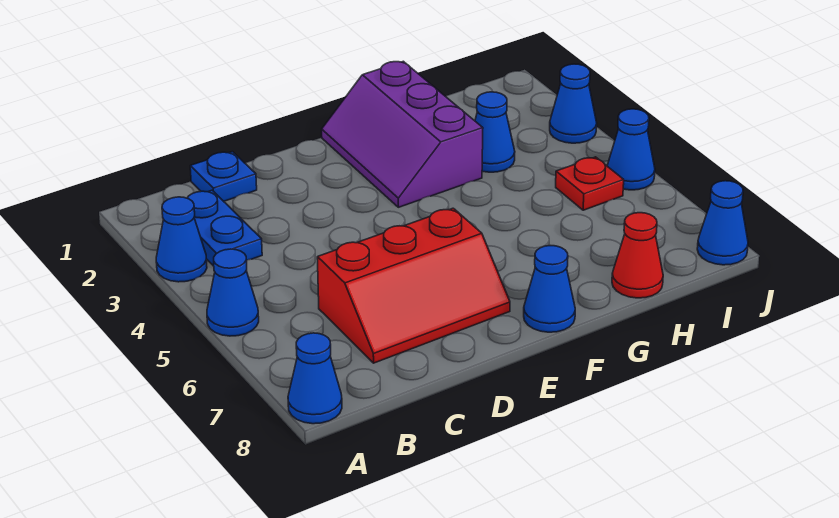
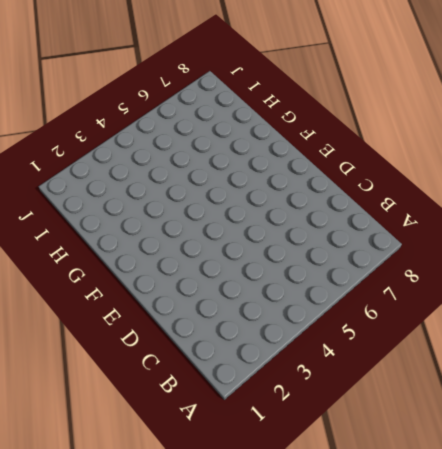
none -> blue 1x1 cone [156,197,207,282]
none -> blue 1x1 cone [207,249,259,336]
none -> blue 1x1 cone [288,333,342,424]

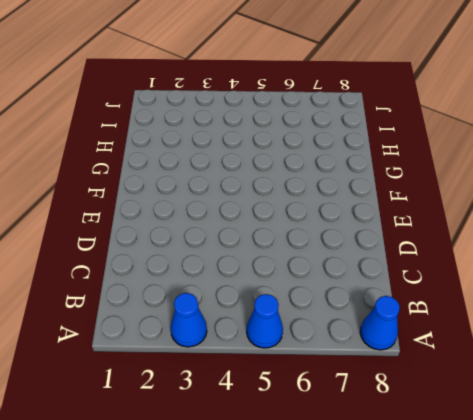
none -> blue 1x2 plate [188,190,262,266]
none -> blue 1x1 plate [190,152,257,201]
none -> red 2x3 slope [317,208,510,363]

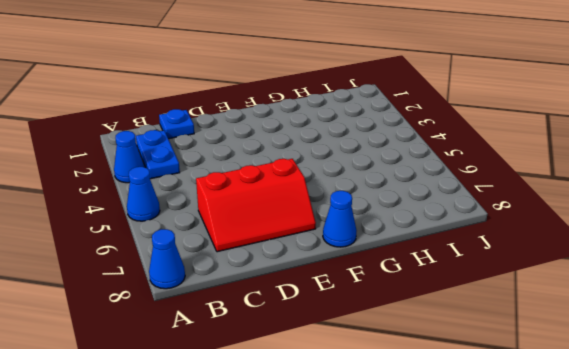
none -> purple 2x3 slope [322,61,483,207]
none -> blue 1x1 cone [475,92,515,172]
none -> red 1x1 cone [612,213,663,298]

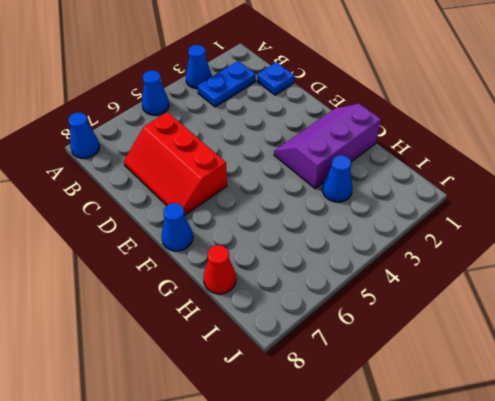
none -> red 1x1 plate [556,157,624,210]
none -> blue 1x1 cone [550,64,597,143]
none -> blue 1x1 cone [607,109,655,190]

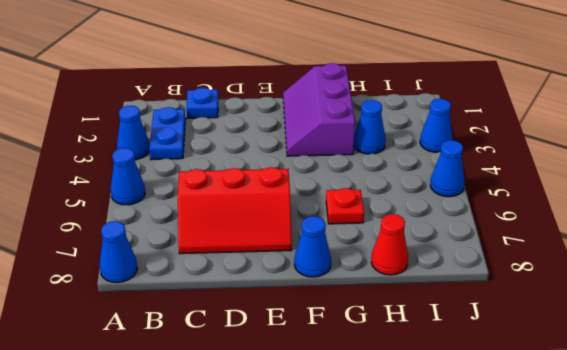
red 1x1 plate [326,188,364,224] -> red 1x1 plate moved to [556,157,624,210]
none -> blue 1x1 cone [697,181,748,265]

